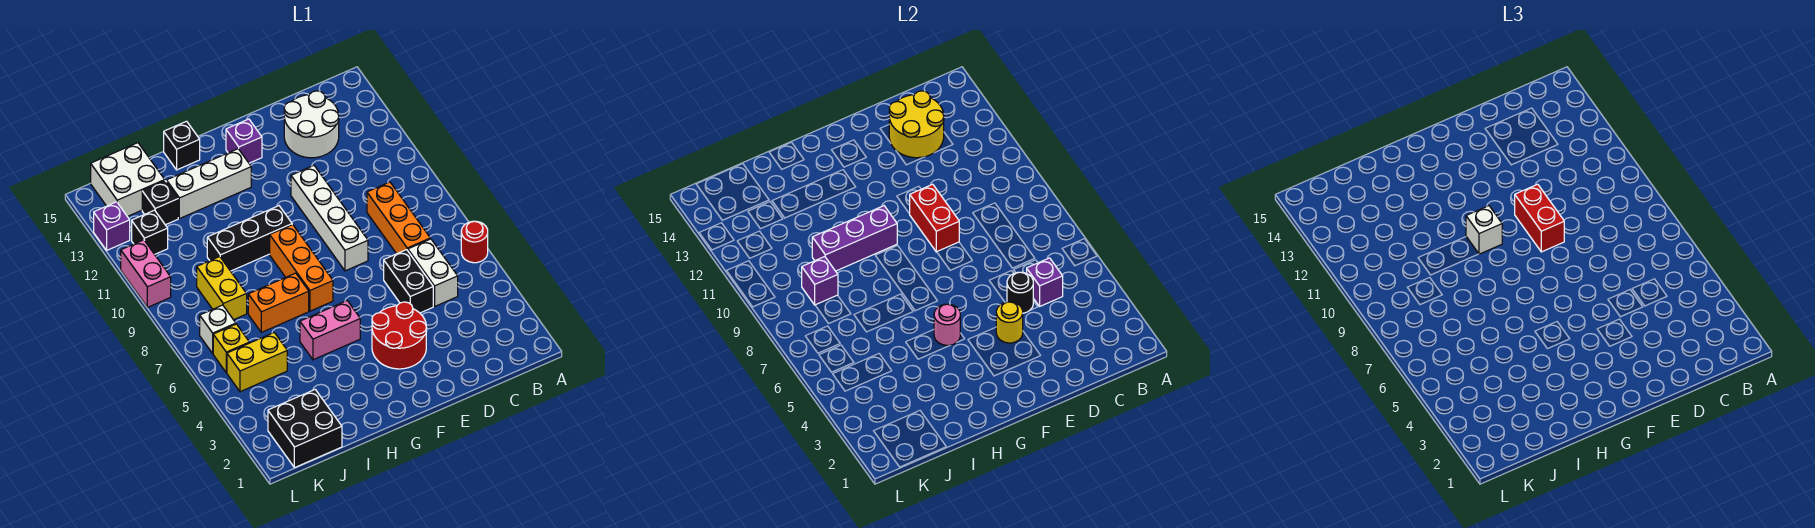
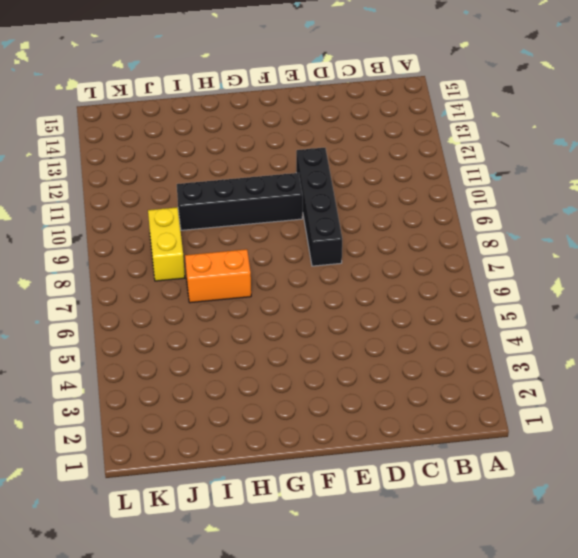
black 1x4 brick [296,148,342,266] -> white 1x4 brick [291,166,368,271]
black 1x4 brick [177,173,303,230] -> black 1x3 brick [207,206,292,271]
none -> red 1x1 round brick [461,221,488,263]
none -> white 1x2 brick [408,239,458,306]
none -> orange 1x3 brick [367,182,430,254]
none -> white 2x2 round brick [284,91,339,158]

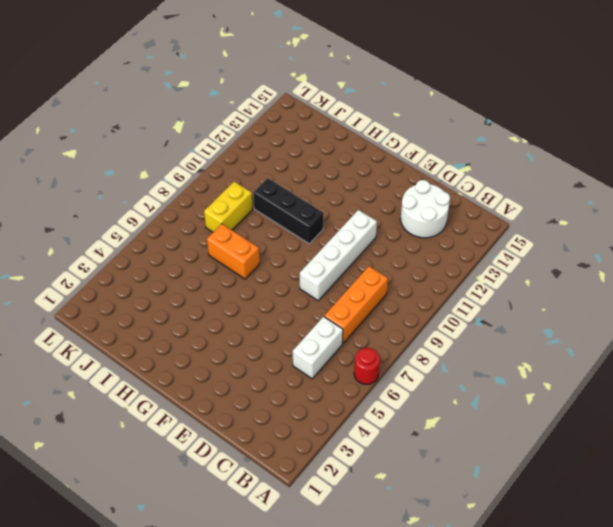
none -> black 1x2 brick [384,250,433,313]
none -> red 2x2 round brick [372,302,427,369]
none -> purple 1x1 brick [226,119,262,163]
none -> pink 1x2 brick [300,301,360,360]

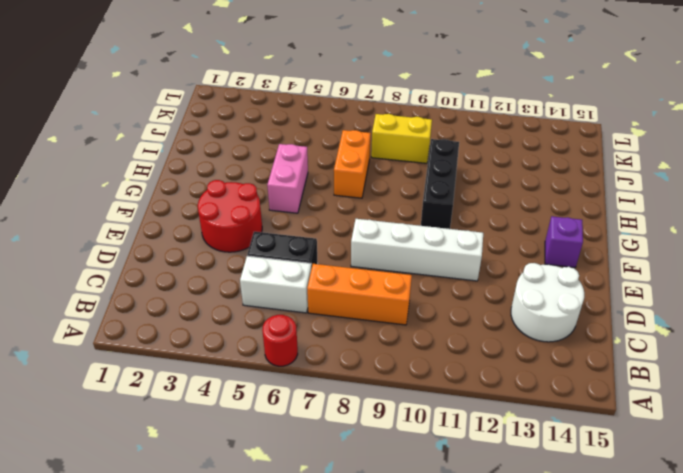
none -> orange 1x3 brick [270,224,333,311]
none -> white 1x3 brick [167,149,251,219]
none -> black 1x1 brick [164,121,200,170]
none -> black 2x2 brick [268,390,342,468]

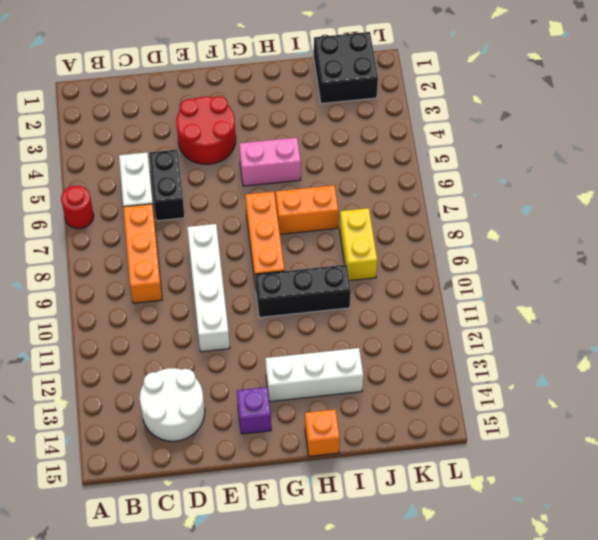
orange 1x1 brick [305,409,340,456] -> black 1x1 brick [164,121,200,170]
none -> yellow 1x2 brick [227,333,287,392]
none -> black 1x1 brick [142,181,178,225]
none -> white 2x2 brick [91,143,165,217]
none -> yellow 1x1 brick [213,324,249,373]

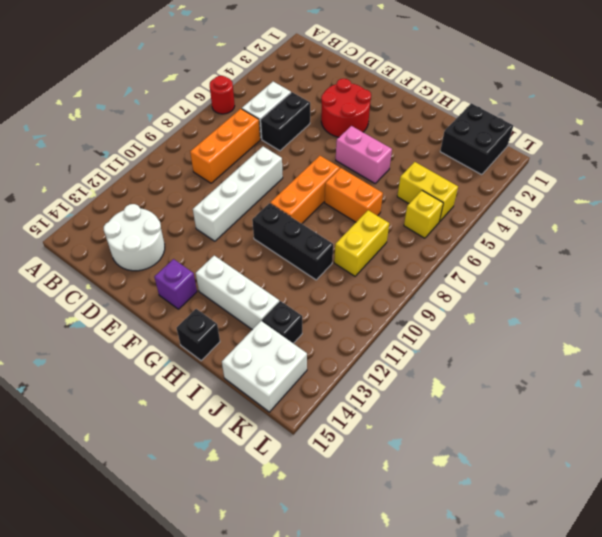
none -> white 1x1 brick [200,305,236,354]
none -> black 1x1 brick [132,210,168,254]
none -> pink 1x2 brick [121,240,171,307]
none -> purple 1x1 brick [94,202,130,250]

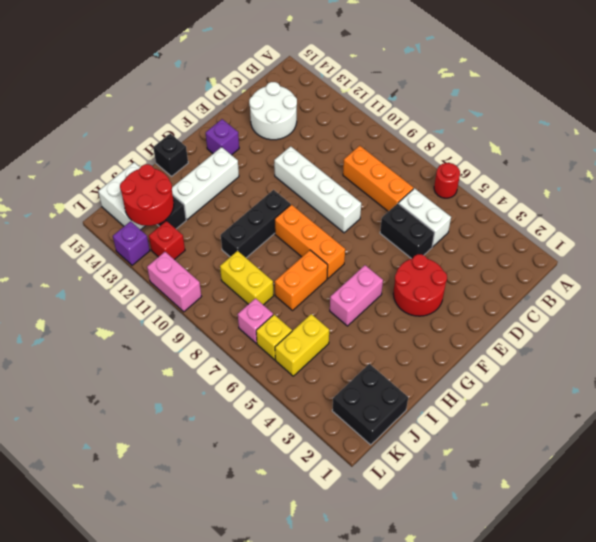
red 2x2 round brick [120,164,174,226] -> none
pink 1x1 brick [238,298,273,343] -> white 1x1 brick [200,305,236,354]
red 1x1 brick [149,221,185,260] -> black 1x1 brick [132,210,168,254]
none -> purple 1x1 brick [1027,258,1063,306]
none -> yellow 2x2 round brick [889,91,944,158]
none -> black 1x1 round brick [1007,272,1033,313]
none -> yellow 1x1 round brick [996,302,1023,343]

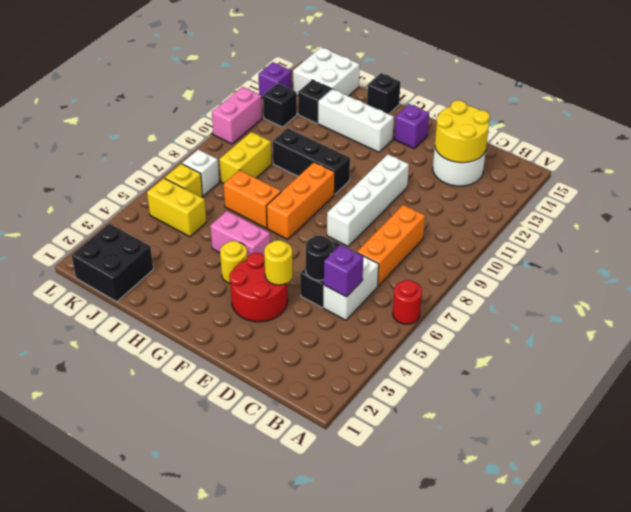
yellow 1x1 round brick [220,241,247,284] -> none
none -> red 1x2 brick [910,184,959,252]
none -> pink 1x1 round brick [934,304,960,346]
none -> purple 1x3 brick [812,206,897,271]
none -> purple 1x1 brick [802,257,838,305]

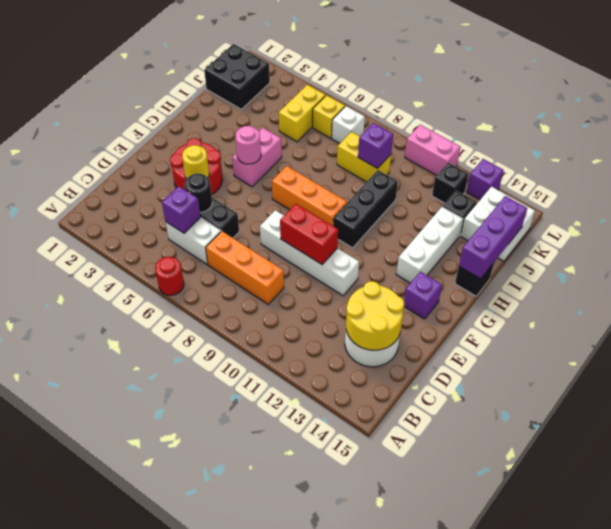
purple 1x3 brick [459,196,527,279] -> purple 1x3 brick moved to [812,206,897,271]
none -> orange 1x2 brick [248,273,309,332]
none -> red 1x2 brick [1515,184,1564,252]
none -> white 1x1 brick [1466,206,1502,254]

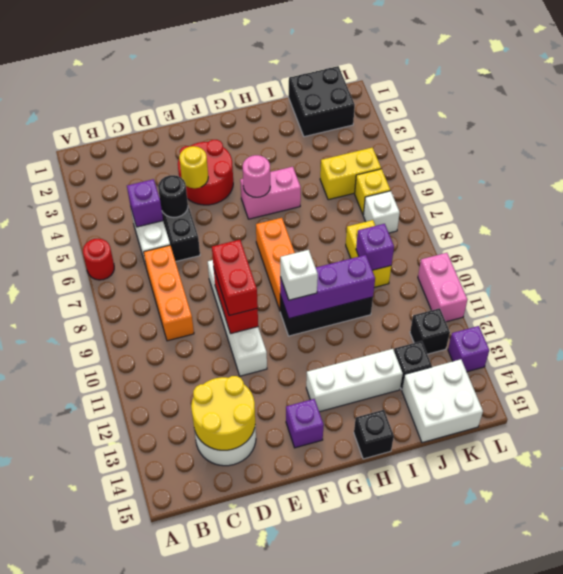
none -> orange 1x2 brick [248,273,309,332]

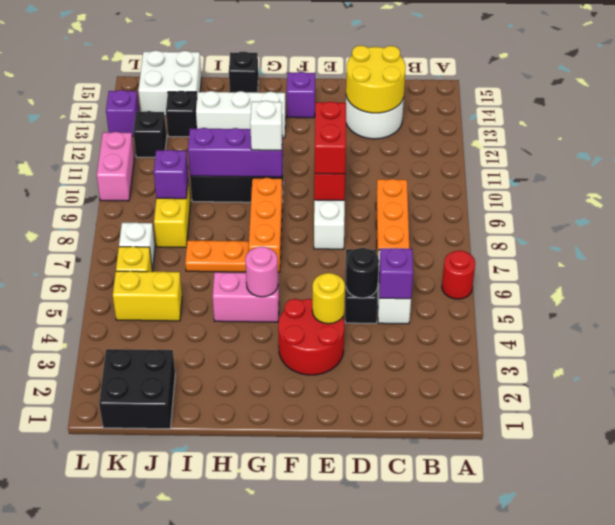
orange 1x2 plate [185,240,249,272] -> orange 1x2 brick [248,273,309,332]

